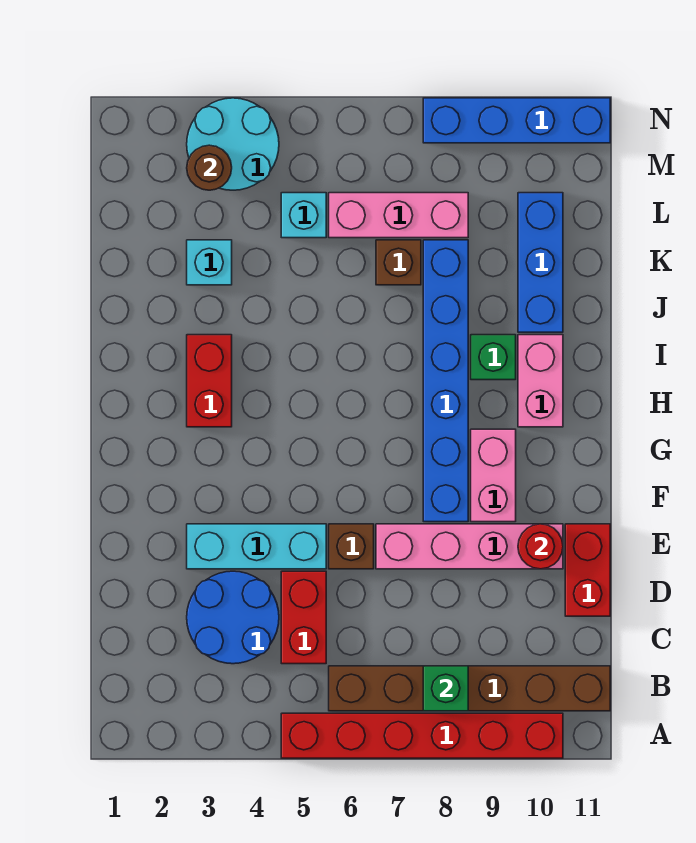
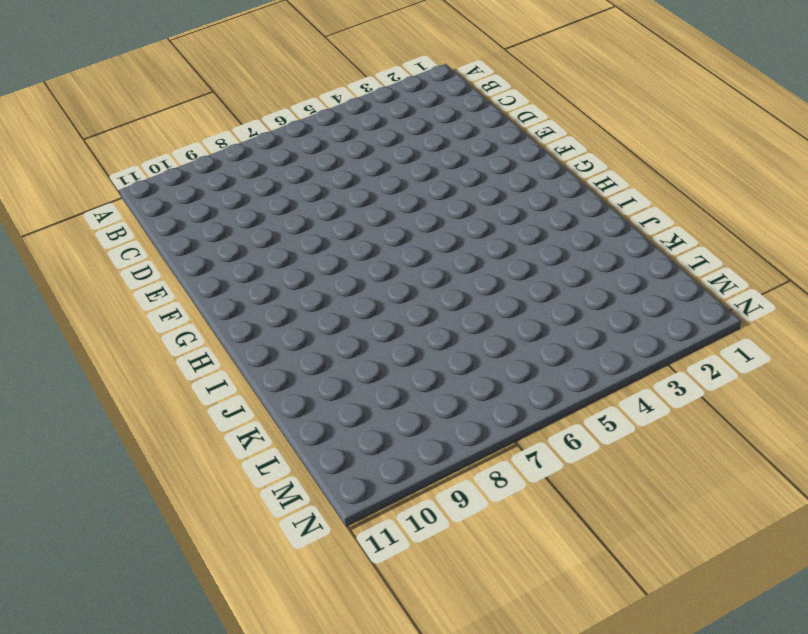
none -> red 1x6 brick [281,713,563,758]
none -> brown 1x6 brick [329,666,610,711]
none -> blue 2x2 round brick [187,571,279,664]

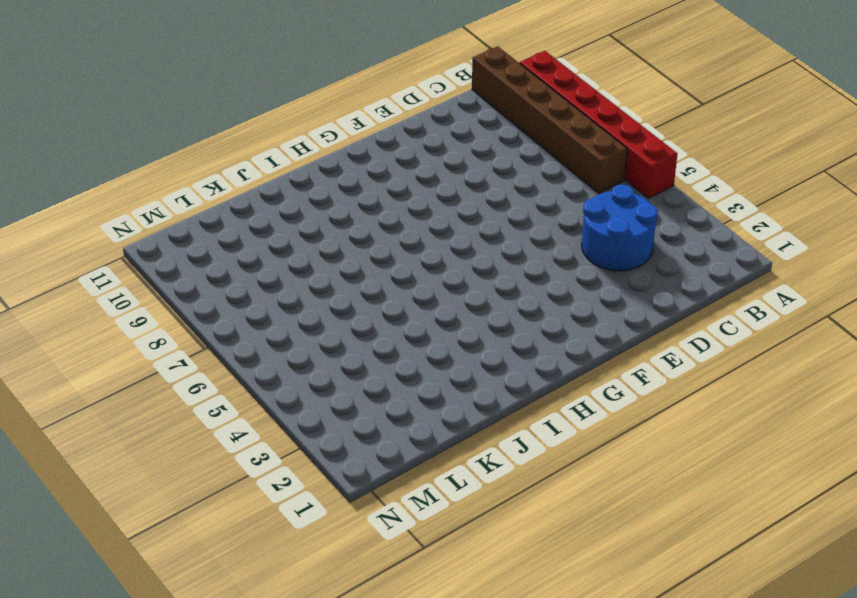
none -> red 1x2 brick [281,571,326,664]
none -> red 1x2 brick [565,524,610,616]
none -> cyan 1x3 brick [187,524,326,569]

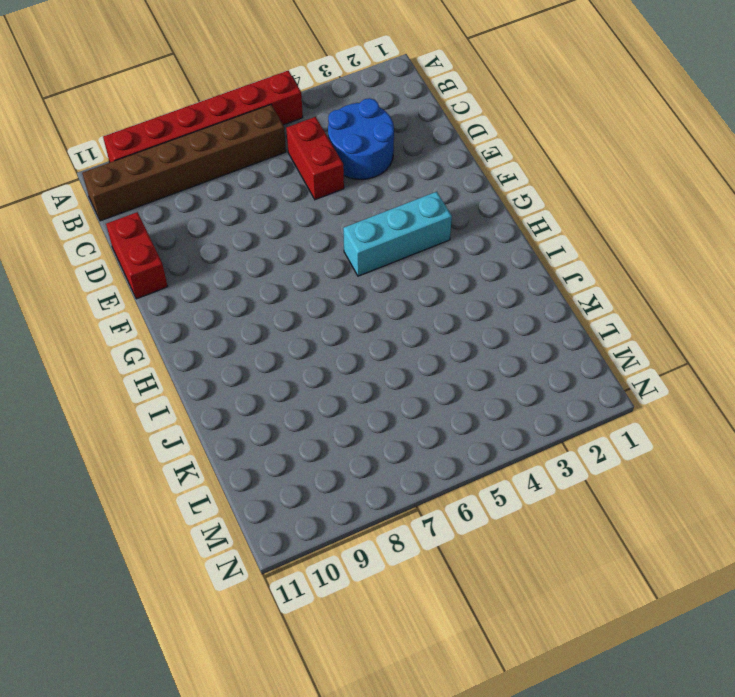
cyan 1x3 brick [343,192,452,276] -> cyan 1x3 brick moved to [187,524,326,569]
none -> brown 1x1 brick [329,524,374,569]
none -> pink 1x4 brick [376,524,563,569]
none -> blue 1x6 brick [423,240,468,522]

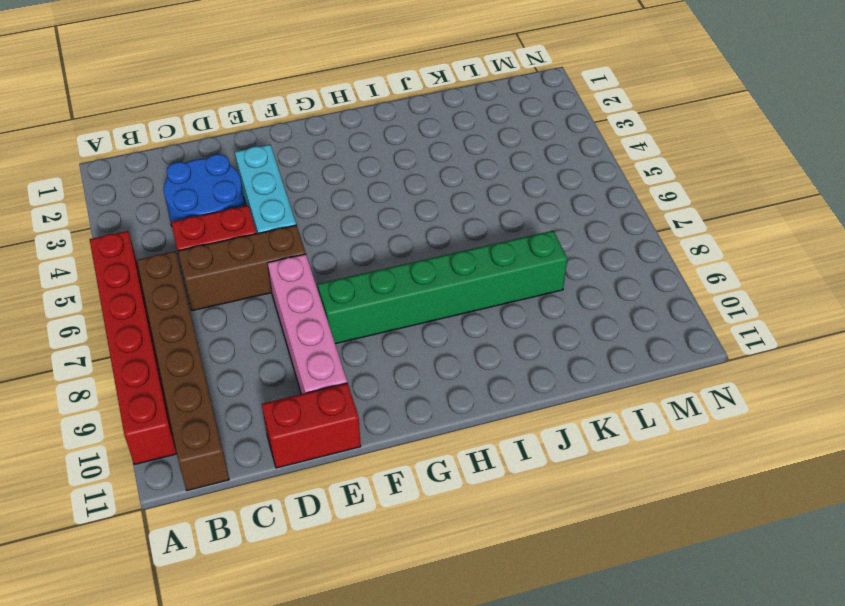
brown 1x3 brick [178,225,306,311] -> brown 1x1 brick [329,524,374,569]
green 1x6 brick [318,231,567,344] -> blue 1x6 brick [423,240,468,522]
none -> pink 1x2 brick [471,429,516,522]
none -> red 1x2 brick [187,335,232,427]
none -> pink 1x2 brick [518,335,563,427]

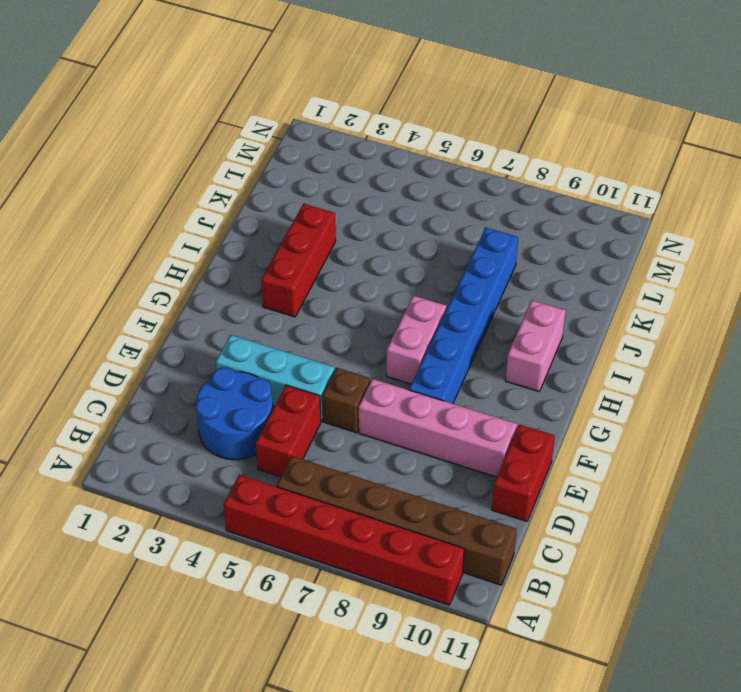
pink 1x2 brick [387,296,447,384] -> pink 1x2 brick moved to [471,429,516,522]
red 1x3 brick [261,204,336,317] -> red 1x2 brick [187,335,232,427]
none -> green 1x1 brick [471,335,516,380]
none -> blue 1x3 brick [518,193,563,332]
none -> cyan 1x1 brick [187,240,232,285]

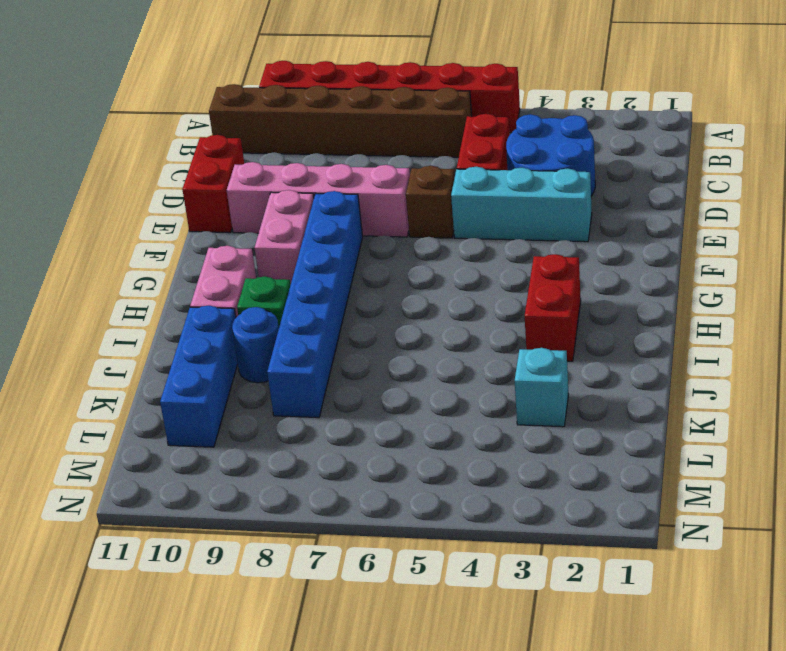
blue 1x1 round brick [232,307,279,383] -> none
none -> brown 1x1 brick [376,240,421,285]
none -> cyan 1x1 brick [281,193,326,238]
none -> pink 1x3 brick [329,193,468,238]

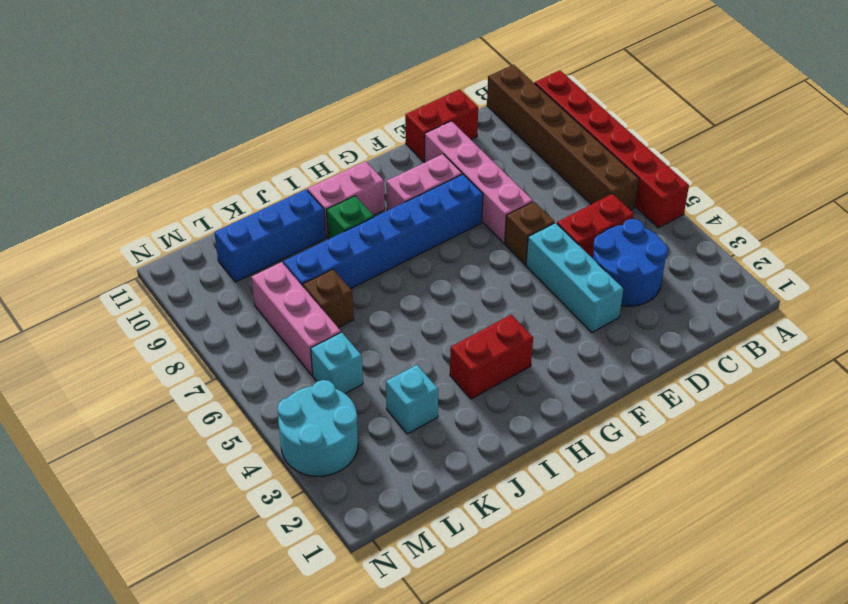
none -> blue 1x4 brick [423,98,610,143]
none -> green 1x1 brick [423,666,468,711]
none -> red 1x1 round brick [518,524,563,569]

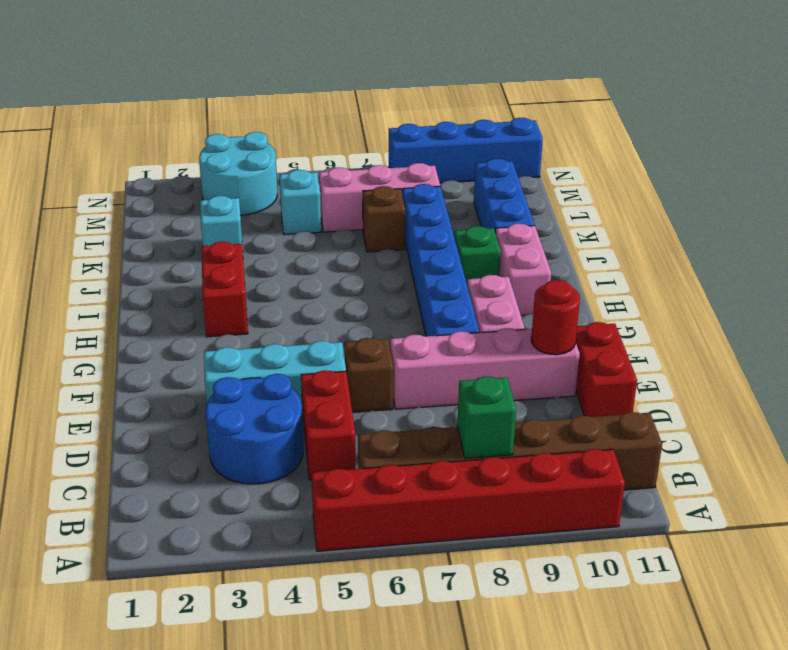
none -> brown 1x1 round brick [187,145,232,190]

